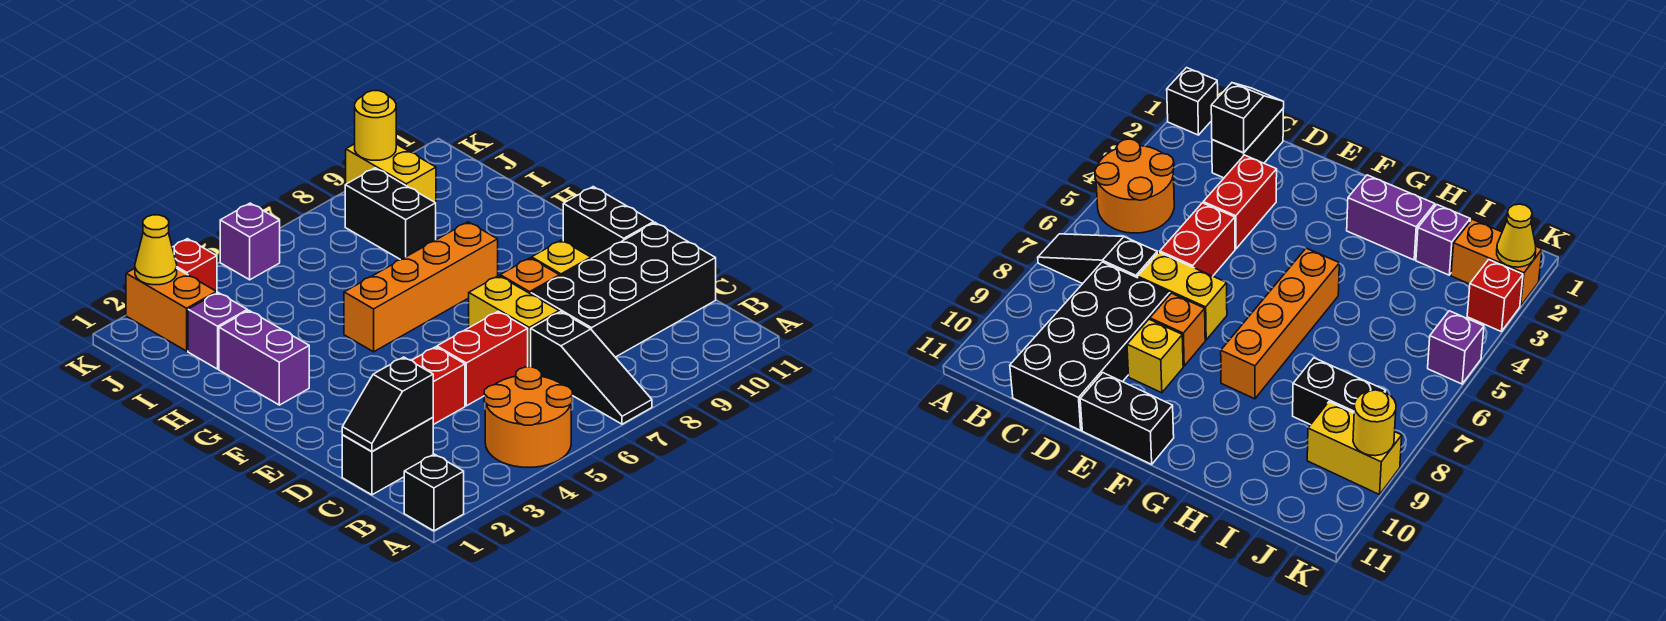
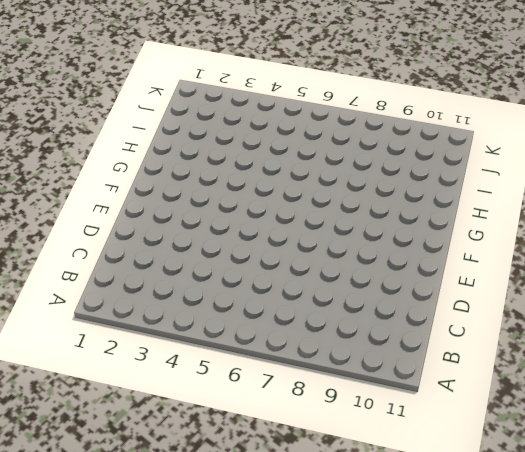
none -> black 1x1 brick [404,454,464,531]
none -> orange 2x2 round brick [484,367,572,467]
none -> black 1x3 slope [531,312,652,424]

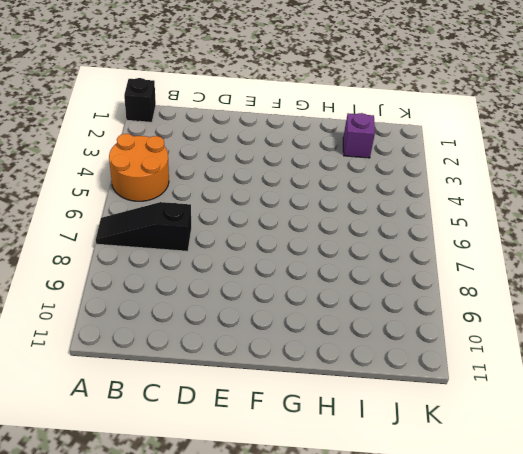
none -> black 1x2 brick [342,417,433,495]
none -> black 2x4 brick [531,223,716,357]
none -> red 1x2 brick [412,347,465,425]

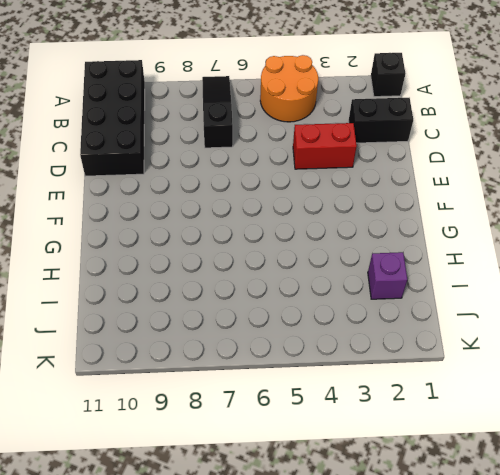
black 2x4 brick [80,60,145,176] -> black 2x4 brick turned to [531,223,716,357]
none -> red 1x2 brick [437,311,528,406]
none -> yellow 1x2 brick [469,276,559,367]
none -> orange 1x1 brick [500,258,560,294]

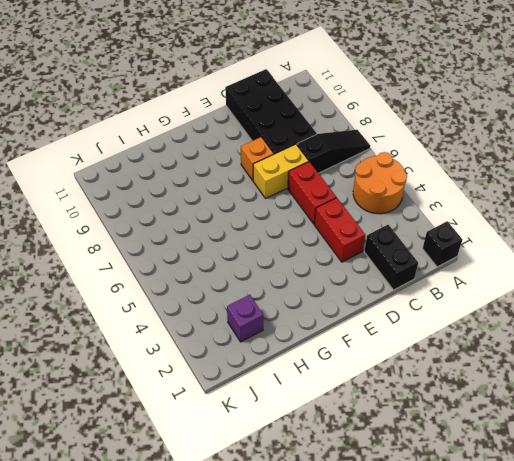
none -> yellow 1x1 brick [532,240,591,276]
none -> black 1x2 brick [563,187,654,258]
none -> purple 1x2 brick [219,311,309,405]

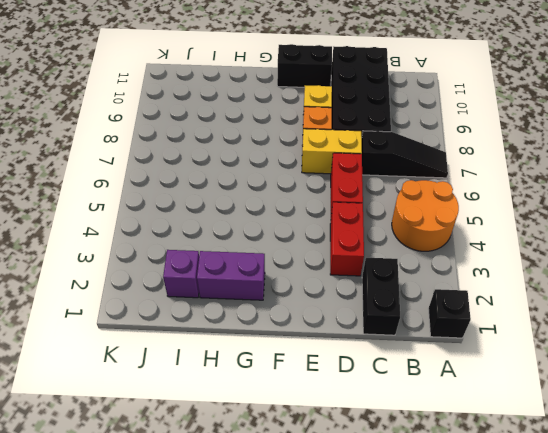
none -> orange 1x4 brick [344,222,498,352]
none -> black 1x2 brick [345,168,436,260]
none -> orange 1x2 brick [126,269,216,351]

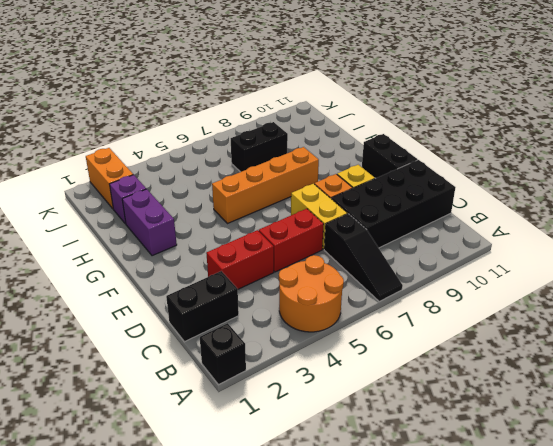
black 1x2 brick [231,122,288,172] -> black 1x2 brick turned to [345,168,436,260]
none -> yellow 1x2 brick [346,144,436,203]
none -> red 1x1 brick [172,239,217,293]
none -> purple 1x1 brick [220,203,280,280]

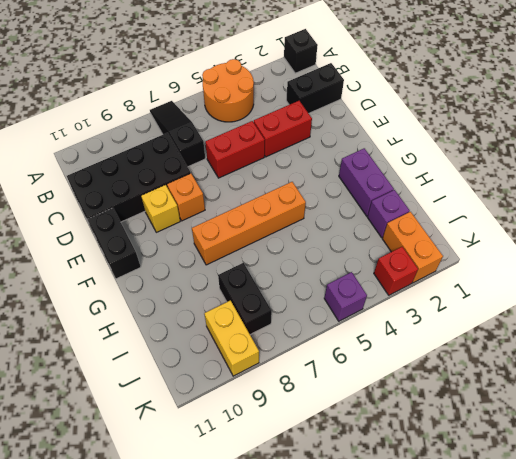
none -> yellow 1x2 brick [469,276,559,367]
none -> black 1x2 slope [342,357,433,452]
none -> yellow 1x1 cone [135,215,177,285]

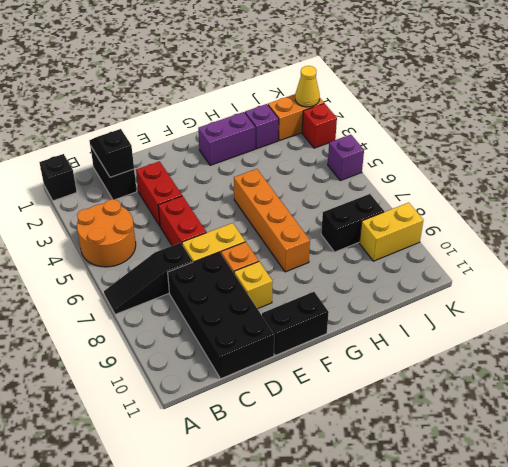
none -> yellow 1x1 round brick [355,91,396,160]

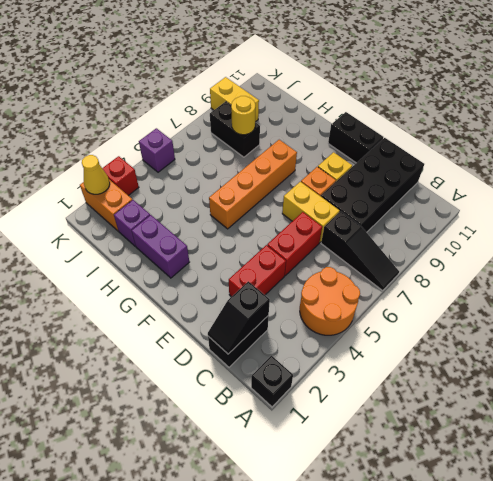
yellow 1x1 round brick [231,96,255,135] -> yellow 1x1 round brick moved to [355,91,396,160]

